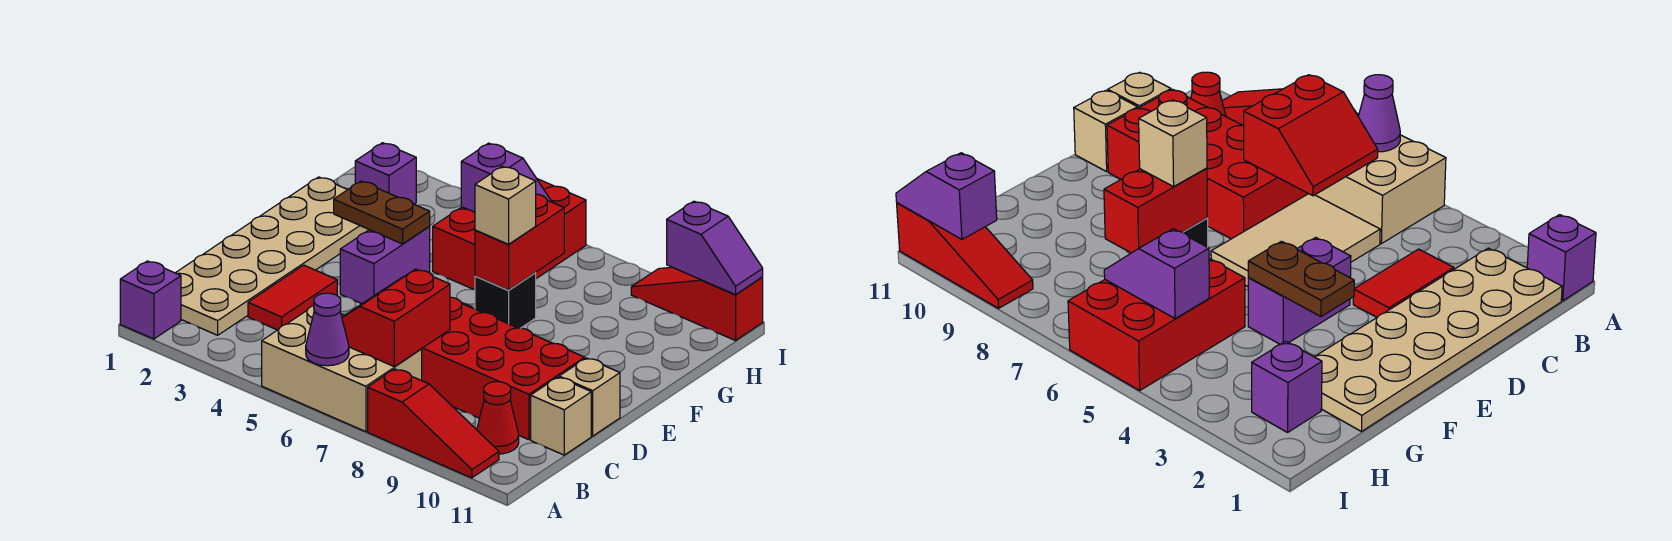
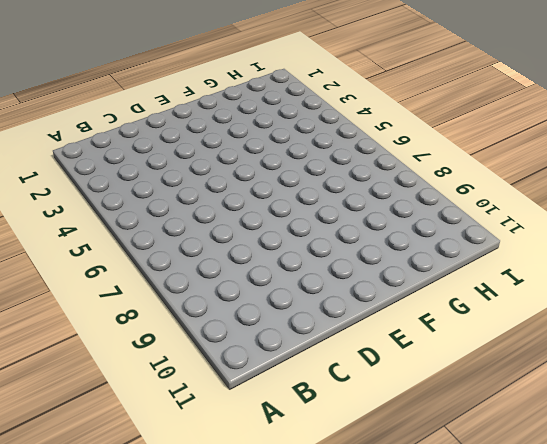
none -> purple 1x1 brick [120,261,181,339]
none -> tan 2x3 brick [262,306,422,432]
none -> red 1x3 slope [368,369,499,478]

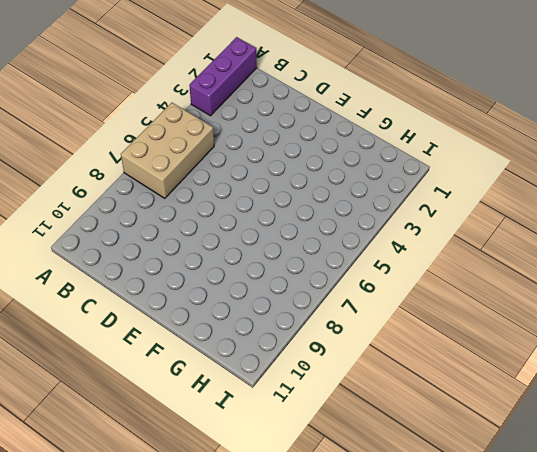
purple 1x3 brick [189,37,257,116] -> purple 1x1 brick [120,261,181,339]
none -> red 1x3 slope [368,369,499,478]
none -> tan 2x6 plate [176,177,369,335]
none -> red 1x1 cone [477,382,519,454]

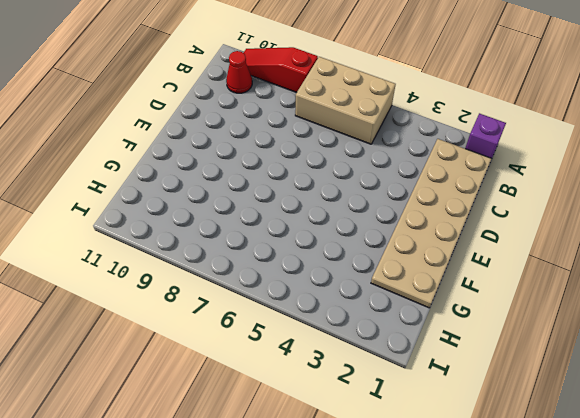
none -> red 1x2 tile [248,265,337,330]
none -> tan 2x3 tile [1211,194,1380,286]
none -> red 2x4 brick [422,297,585,440]

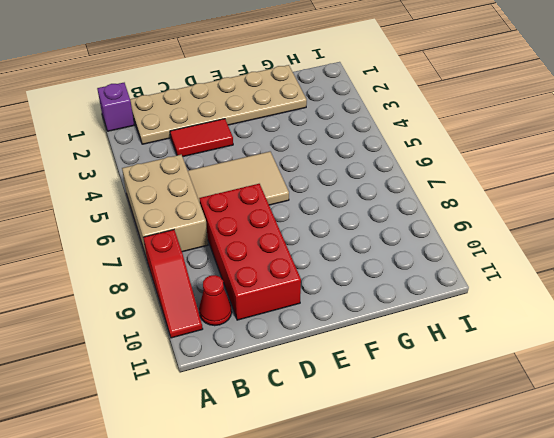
none -> tan 1x1 brick [531,377,591,455]
none -> tan 1x1 brick [559,358,620,436]
none -> purple 1x2 brick [340,227,430,304]

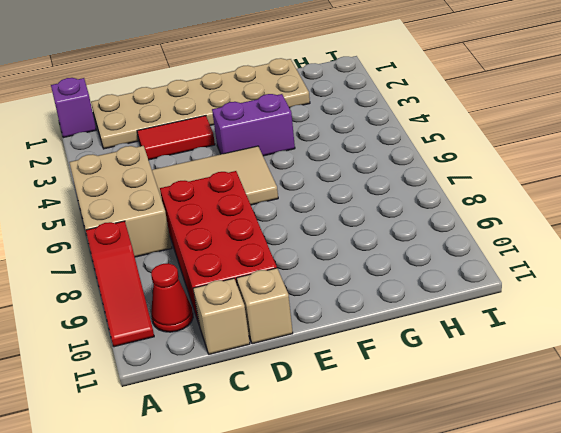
none -> black 1x1 brick [475,273,536,328]
none -> red 2x3 brick [433,179,586,290]
none -> purple 1x1 brick [355,143,416,204]

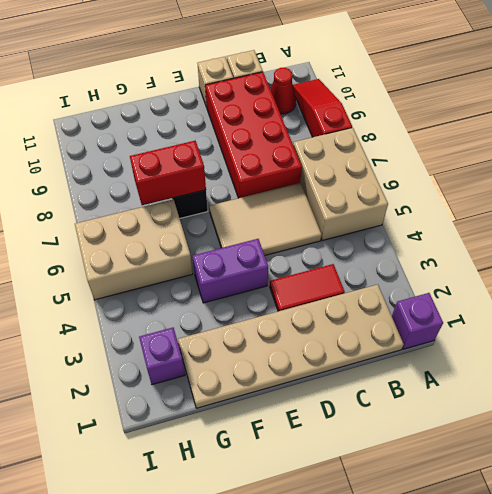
tan 2x3 brick [75,199,193,300] -> red 2x3 brick [433,179,586,290]
none -> red 1x3 slope [631,267,763,341]
none -> purple 1x1 cone [306,293,349,366]
none -> red 2x2 slope [342,269,450,367]

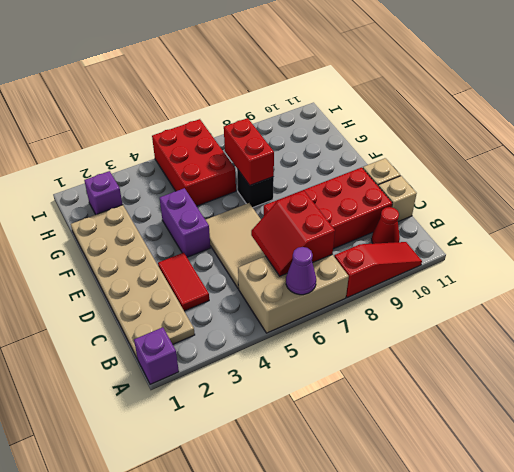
none -> red 1x3 slope [631,267,763,341]
none -> brown 1x2 plate [334,181,430,244]
none -> purple 1x2 slope [461,143,552,212]

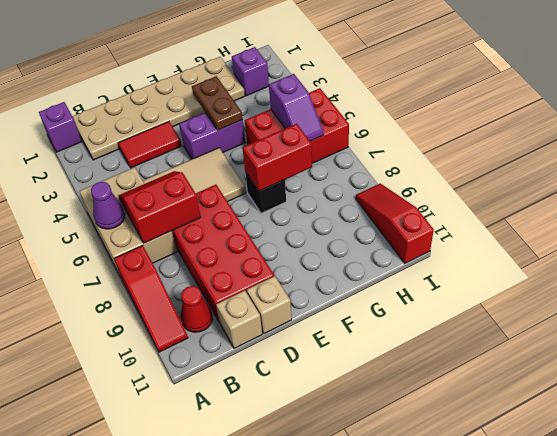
none -> purple 1x2 slope [667,201,763,295]
none -> tan 1x1 brick [475,166,536,244]

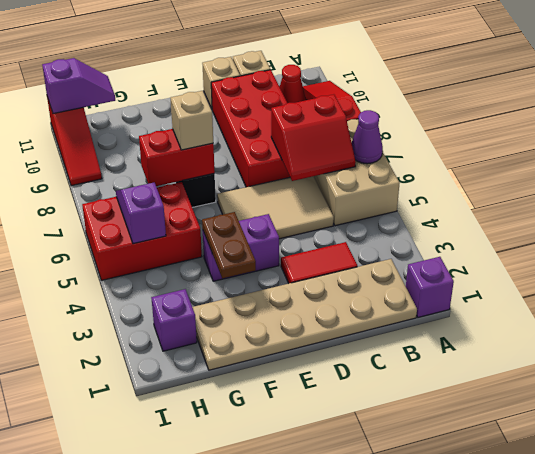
purple 1x2 slope [42,58,115,114] -> purple 1x2 slope turned to [667,201,763,295]

